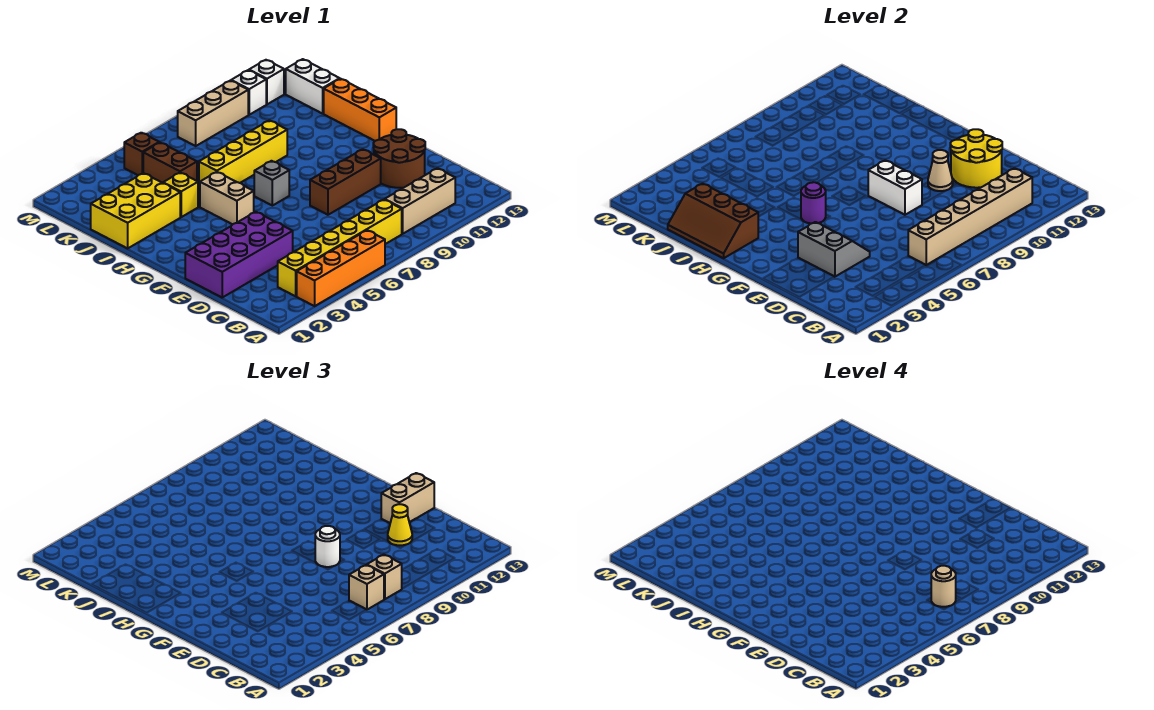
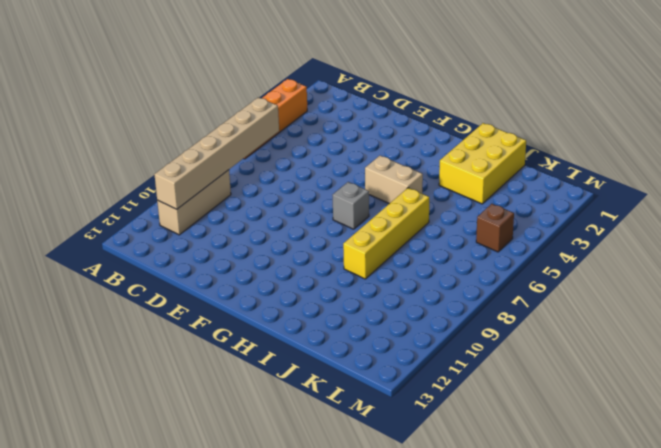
none -> yellow 1x6 brick [278,200,402,296]
none -> purple 2x4 brick [185,212,293,297]
none -> brown 2x2 round brick [373,129,425,188]
none -> brown 1x3 brick [310,149,381,215]

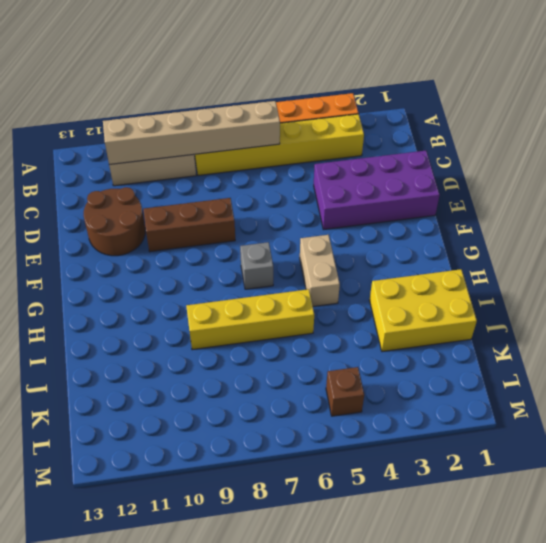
none -> orange 1x3 brick [324,79,396,141]
none -> yellow 1x1 brick [163,173,198,217]
none -> brown 1x2 brick [143,143,197,183]
none -> white 1x2 brick [286,59,340,114]

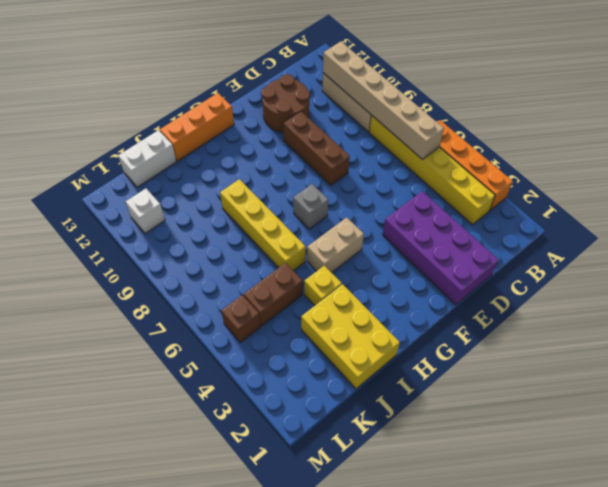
none -> tan 1x3 brick [178,81,248,146]
none -> white 1x1 brick [249,60,284,104]
none -> grey 2x2 slope [798,222,870,277]
none -> yellow 2x2 round brick [950,129,1002,188]

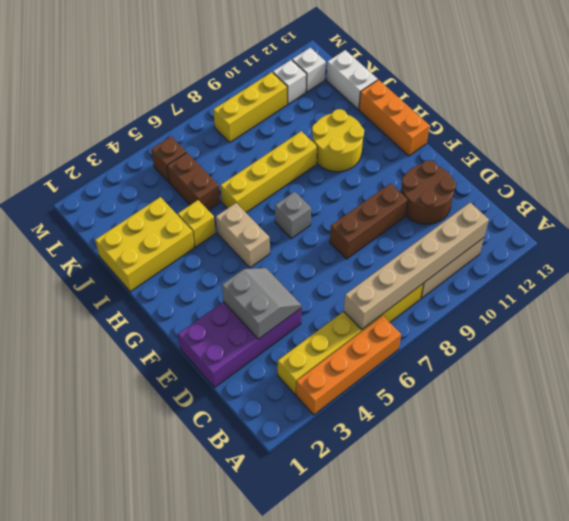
yellow 2x2 round brick [312,109,364,172] -> yellow 2x2 round brick moved to [950,129,1002,188]
yellow 1x3 brick [213,72,287,142] -> tan 1x3 brick [178,81,248,146]
none -> white 1x2 brick [868,160,922,215]
none -> tan 1x1 cone [928,150,953,191]
none -> purple 1x1 round brick [801,182,826,224]
none -> brown 2x3 slope [668,184,758,258]

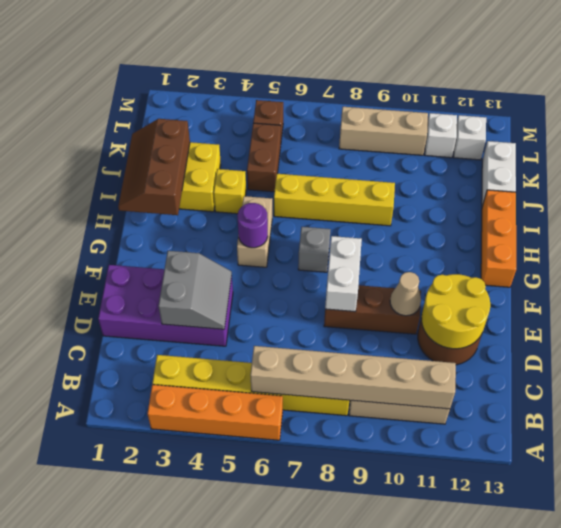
none -> tan 1x1 brick [349,565,384,610]
none -> tan 1x1 brick [367,555,402,599]
none -> yellow 1x1 cone [388,504,412,545]
none -> white 1x1 round brick [315,526,340,567]

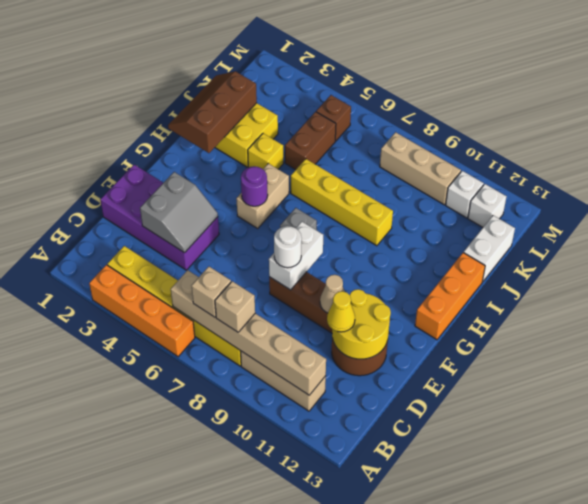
none -> tan 1x2 brick [381,473,434,523]
none -> tan 1x1 round brick [931,566,956,607]

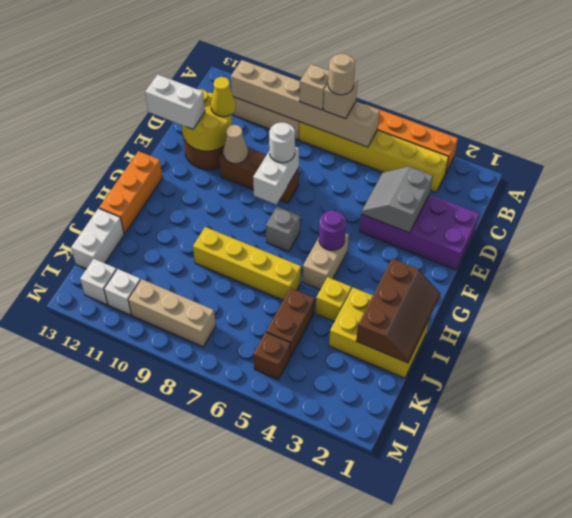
white 1x2 brick [145,75,205,129] -> tan 1x2 brick [381,473,434,523]

